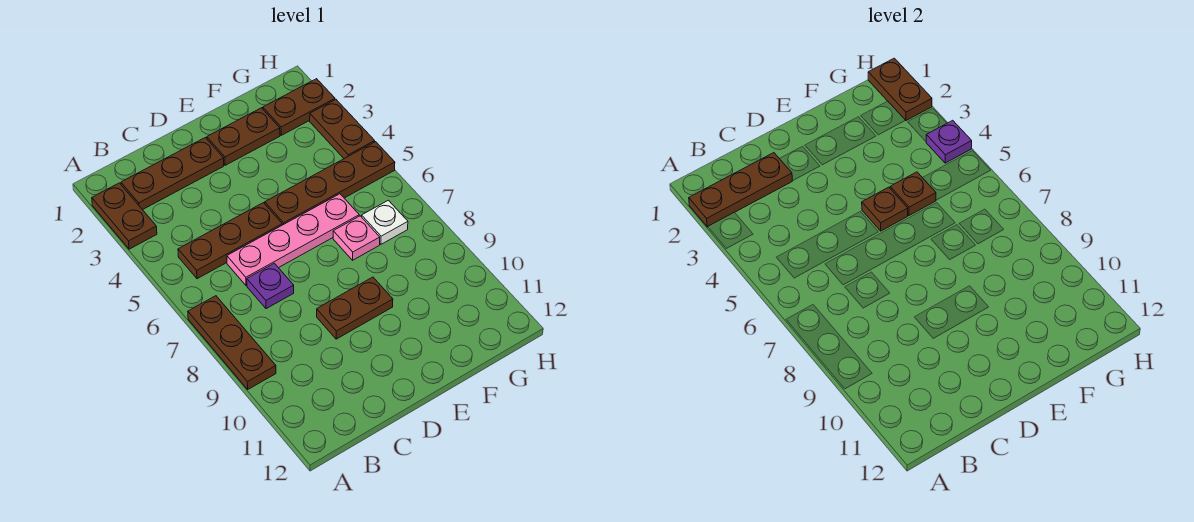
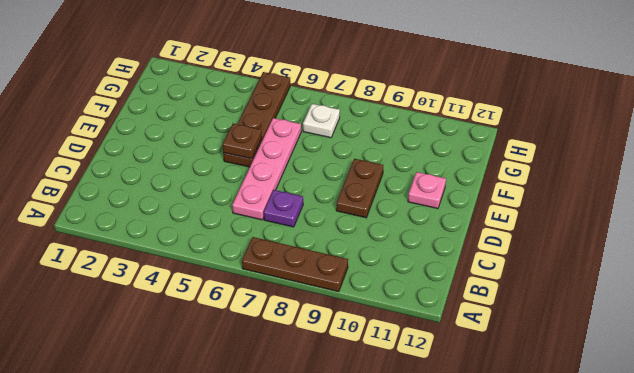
pink 1x1 plate [408,172,446,209] -> pink 1x1 plate moved to [333,216,380,260]
none -> brown 1x2 plate [92,183,157,249]
none -> brown 1x3 plate [121,138,224,210]
none -> brown 1x3 plate [178,203,282,279]

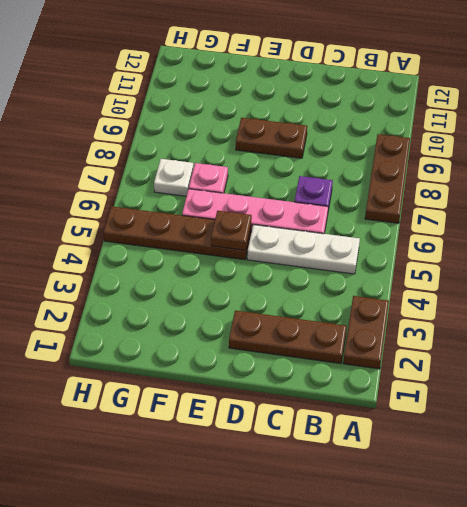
white 1x3 plate [247,225,360,274] -> brown 1x3 plate [178,203,282,279]
none -> brown 1x2 plate [207,108,280,165]
none -> brown 1x2 plate [263,79,335,135]
none -> brown 1x2 plate [310,100,375,158]

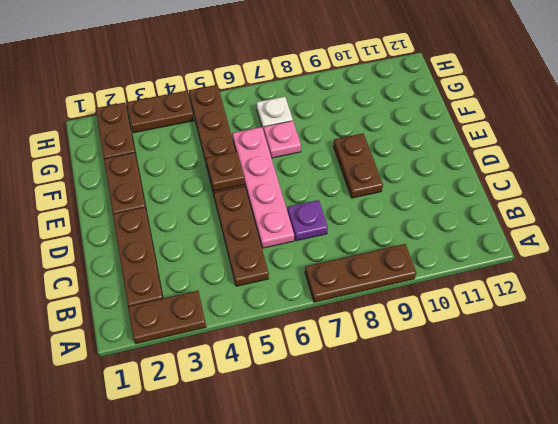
none -> brown 1x3 plate [689,153,792,227]
none -> brown 1x1 plate [890,172,936,216]
none -> brown 1x2 plate [868,58,932,121]

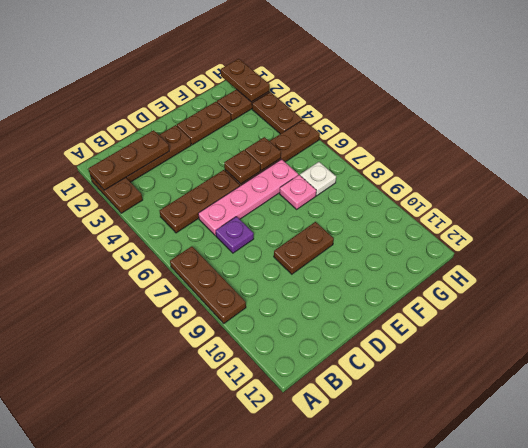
none -> purple 1x1 plate [926,120,972,163]

